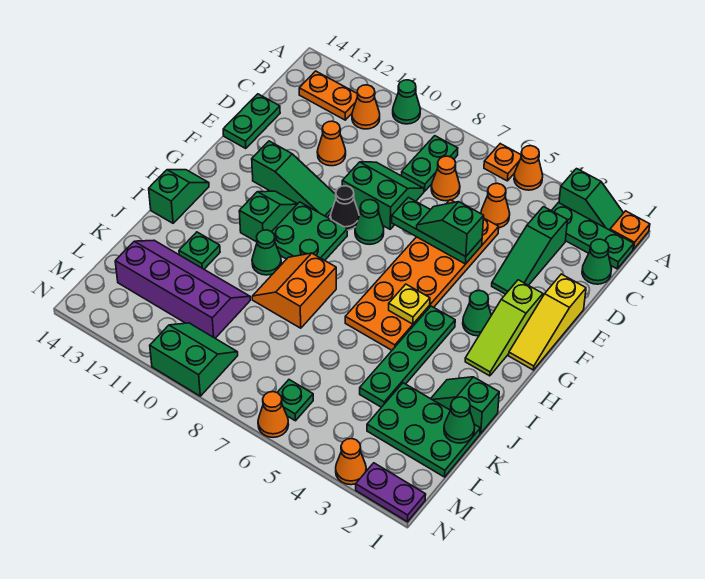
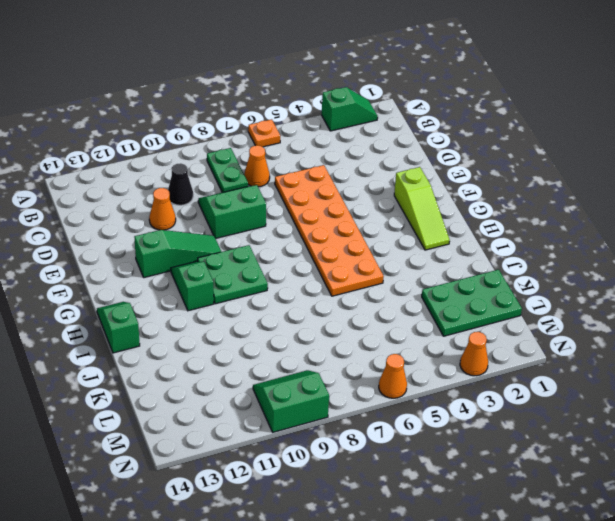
black 1x1 cone [168,163,193,205] -> black 1x1 cone moved to [331,186,359,230]
none -> orange 1x1 plate [610,211,650,249]
none -> orange 1x1 cone [514,146,543,190]
none -> green 1x1 cone [393,80,420,124]
none -> green 1x3 plate [552,203,634,269]

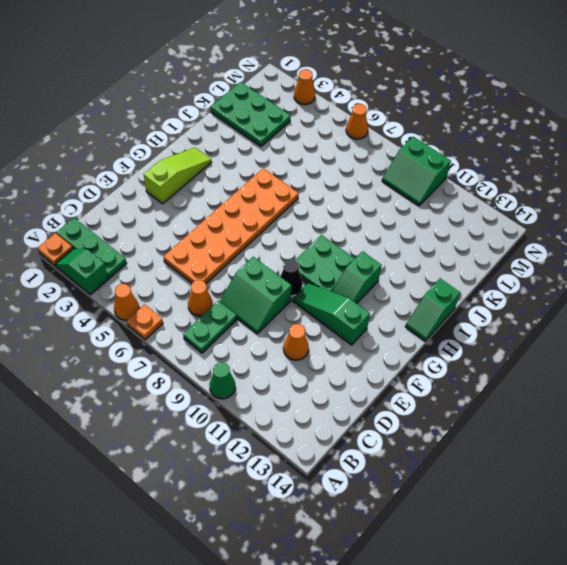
none -> orange 1x1 cone [352,85,380,129]
none -> orange 1x2 plate [299,71,357,120]
none -> green 1x1 cone [582,239,611,284]
none -> green 1x3 slope [492,207,568,294]

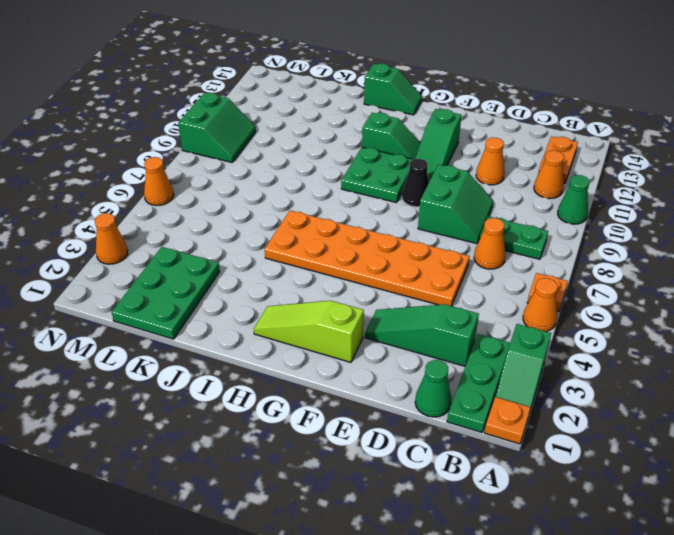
none -> orange 1x1 cone [481,183,510,228]
none -> green 1x2 plate [223,94,280,149]
none -> yellow 1x3 slope [509,274,586,370]
none -> green 1x1 cone [355,200,384,244]

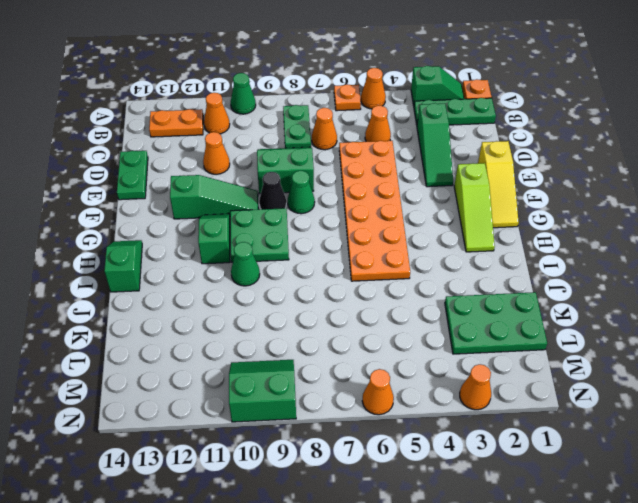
none -> green 1x1 cone [582,239,611,284]
none -> green 1x1 cone [463,290,491,336]
none -> green 1x4 plate [360,306,455,407]
none -> orange 2x2 slope [252,253,336,328]

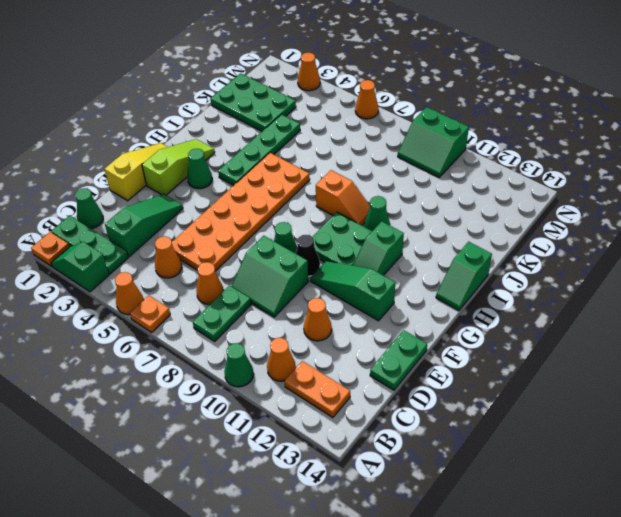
orange 1x2 slope [316,170,370,225] -> orange 2x2 slope [252,253,336,328]
none -> green 1x2 slope [431,377,499,433]
none -> green 1x1 plate [179,232,220,269]
none -> purple 2x4 slope [115,240,250,338]
none -> green 1x1 plate [277,380,313,421]

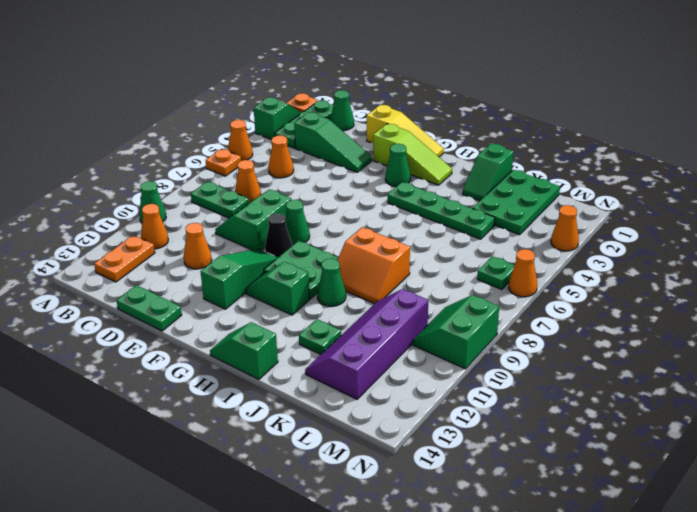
none -> orange 2x6 plate [345,200,499,350]
none -> purple 1x2 plate [356,463,426,522]
none -> green 1x3 plate [392,197,482,264]
none -> yellow 1x1 plate [389,284,430,324]

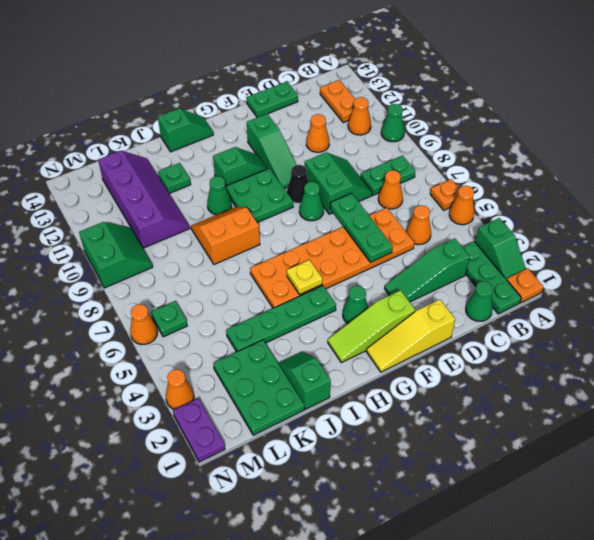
none -> green 1x1 cone [444,397,475,443]
none -> green 1x2 slope [417,202,484,257]

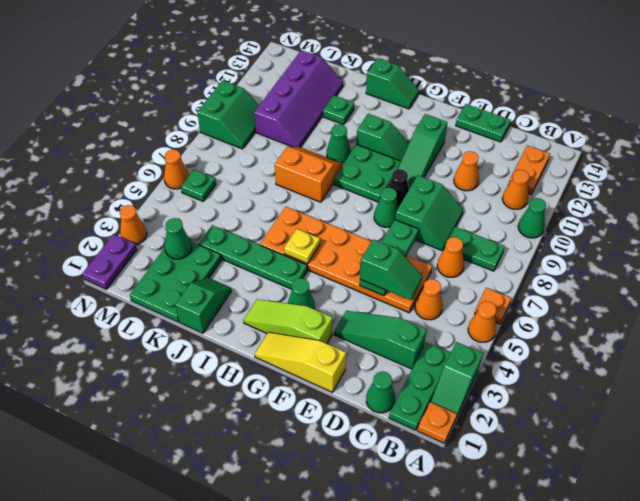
green 1x2 slope [360,239,423,300] -> green 1x2 slope turned to [417,202,484,257]
green 1x1 cone [165,218,192,259] -> green 1x1 cone moved to [444,397,475,443]

